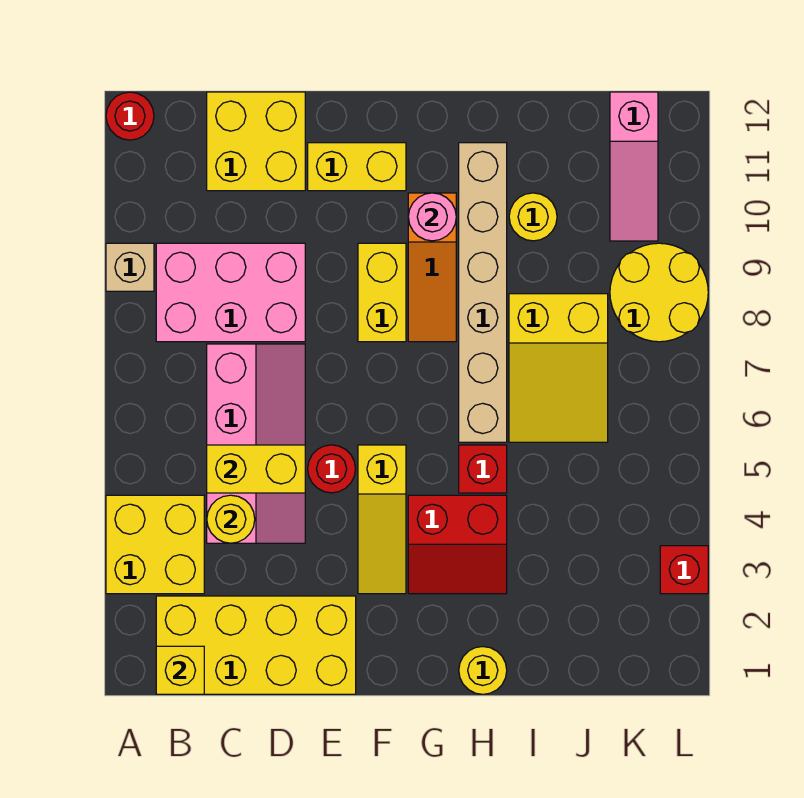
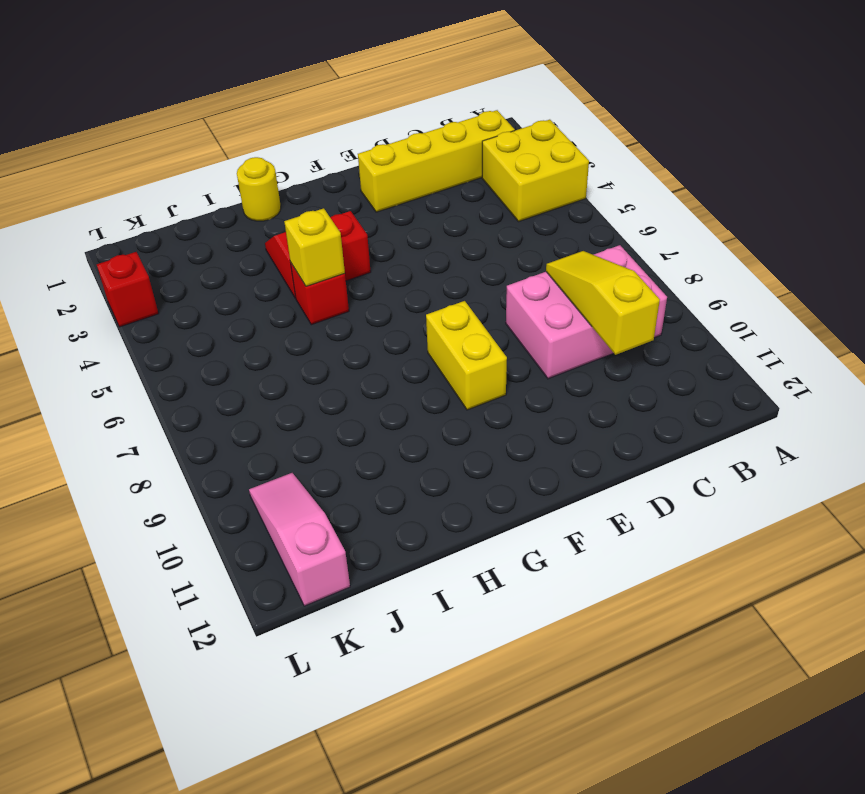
yellow 1x4 brick [358,110,515,212] -> yellow 2x4 brick [156,596,356,694]
yellow 1x3 slope [546,251,660,355] -> yellow 1x3 slope moved to [358,445,406,594]
yellow 1x1 brick [284,208,345,286] -> yellow 1x1 brick moved to [156,646,204,694]
none -> tan 1x1 brick [106,243,154,291]
none -> red 1x1 round brick [106,92,154,140]
none -> pink 2x4 slope [207,344,305,543]

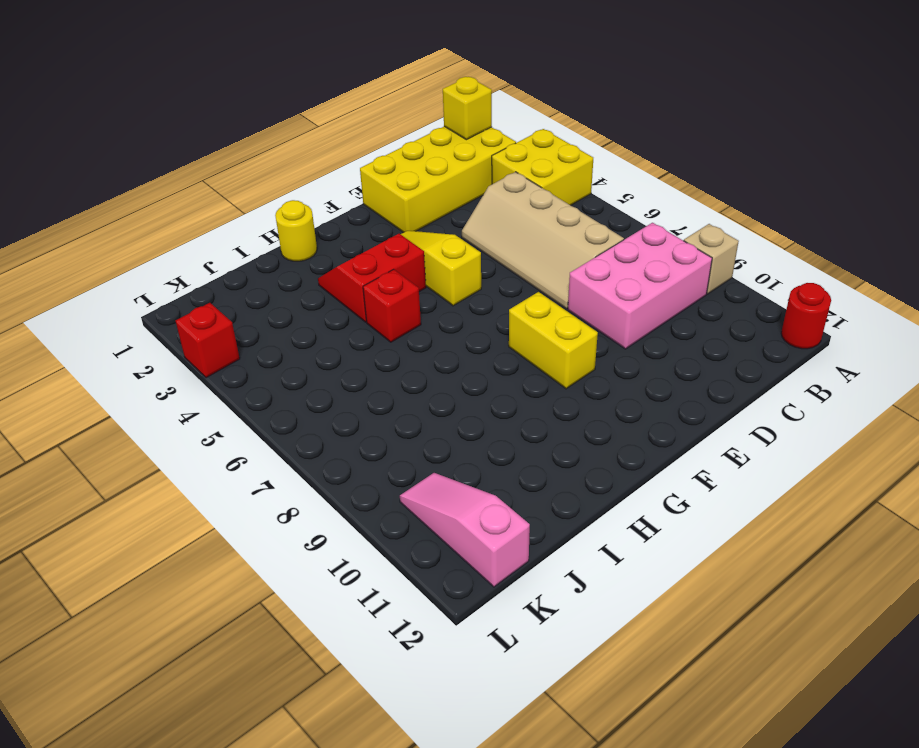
tan 2x4 slope [462,172,624,309] -> pink 2x4 slope [207,344,305,543]
none -> yellow 2x2 brick [207,92,305,191]
none -> red 1x1 round brick [308,445,356,493]
none -> yellow 1x2 brick [308,143,406,191]

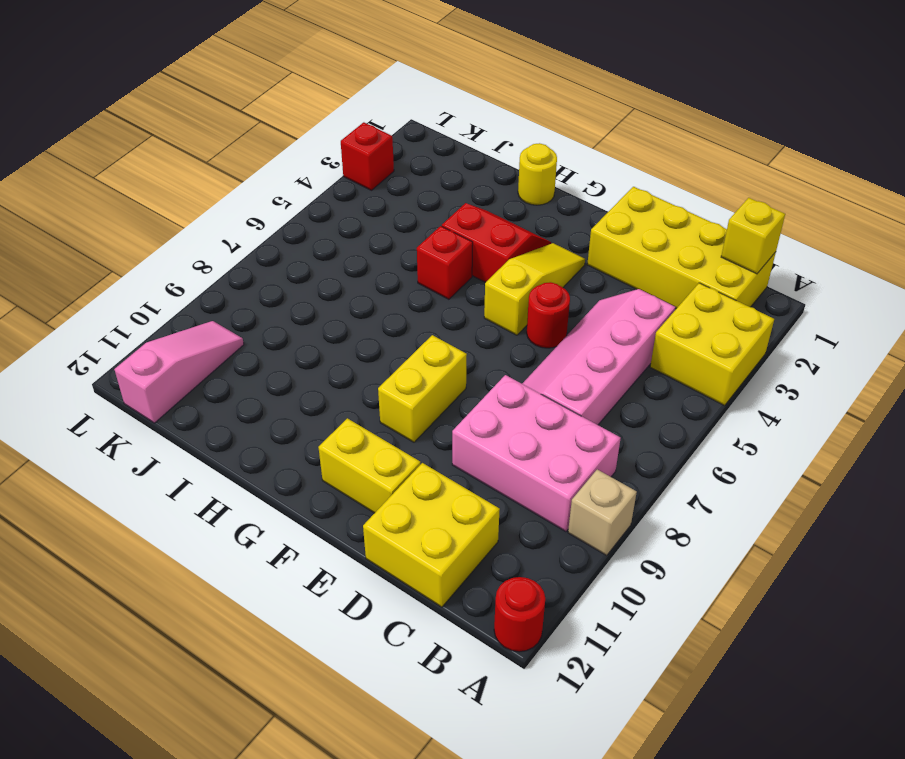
none -> orange 1x3 slope [408,193,456,342]
none -> tan 1x6 brick [459,143,507,442]
none -> yellow 2x3 slope [509,294,608,442]

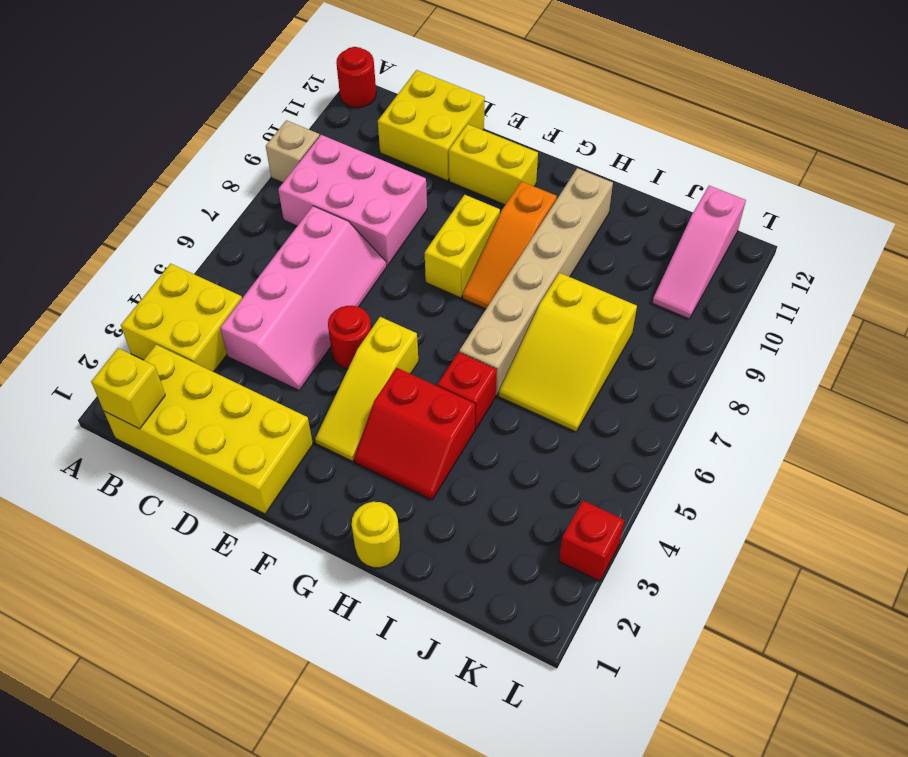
none -> yellow 1x1 round brick [509,193,557,241]
none -> yellow 2x2 round brick [610,243,708,342]
none -> yellow 1x1 round brick [207,495,255,543]

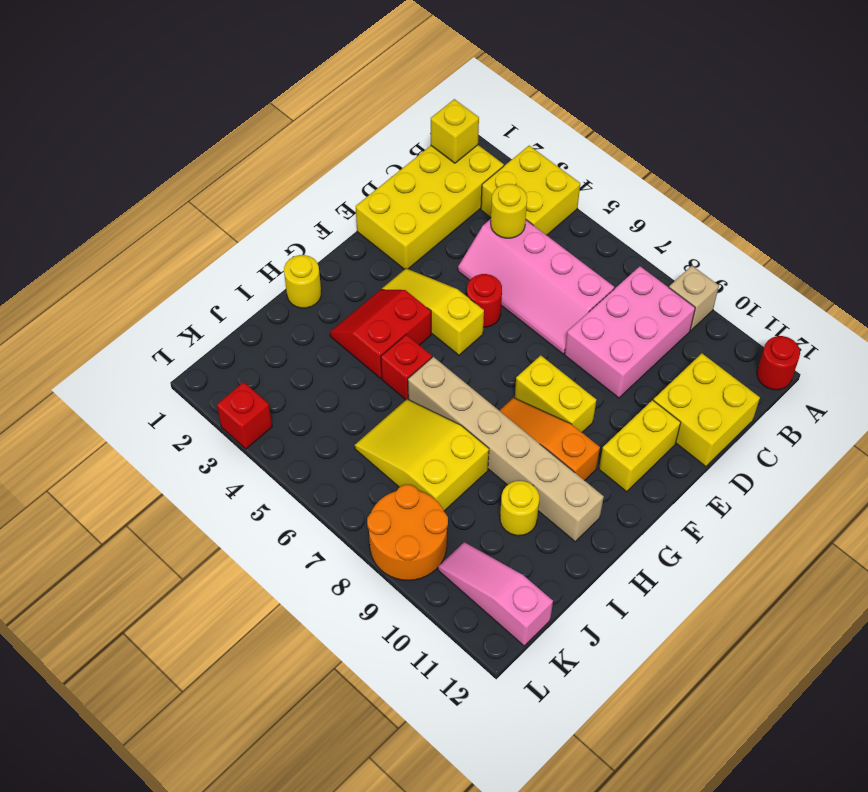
orange 2x2 round brick [367,485,448,580] -> yellow 2x2 round brick [610,243,708,342]
none -> yellow 1x2 brick [207,445,305,493]
none -> pink 1x1 round brick [408,193,456,241]

